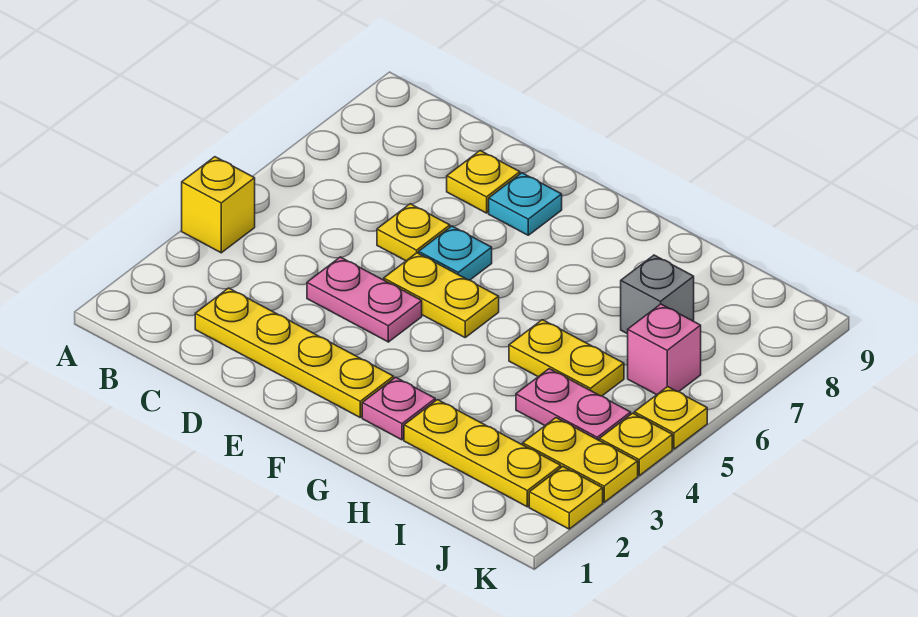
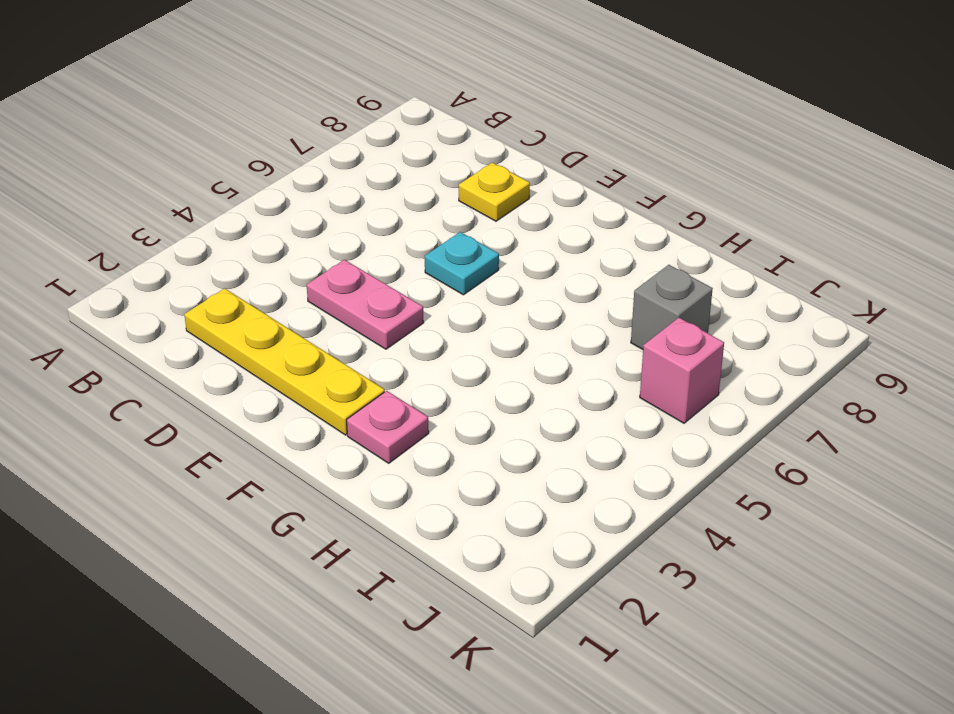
none -> yellow 1x1 brick [182,157,255,253]
none -> yellow 1x1 plate [377,204,450,261]
none -> yellow 1x2 plate [384,253,499,337]

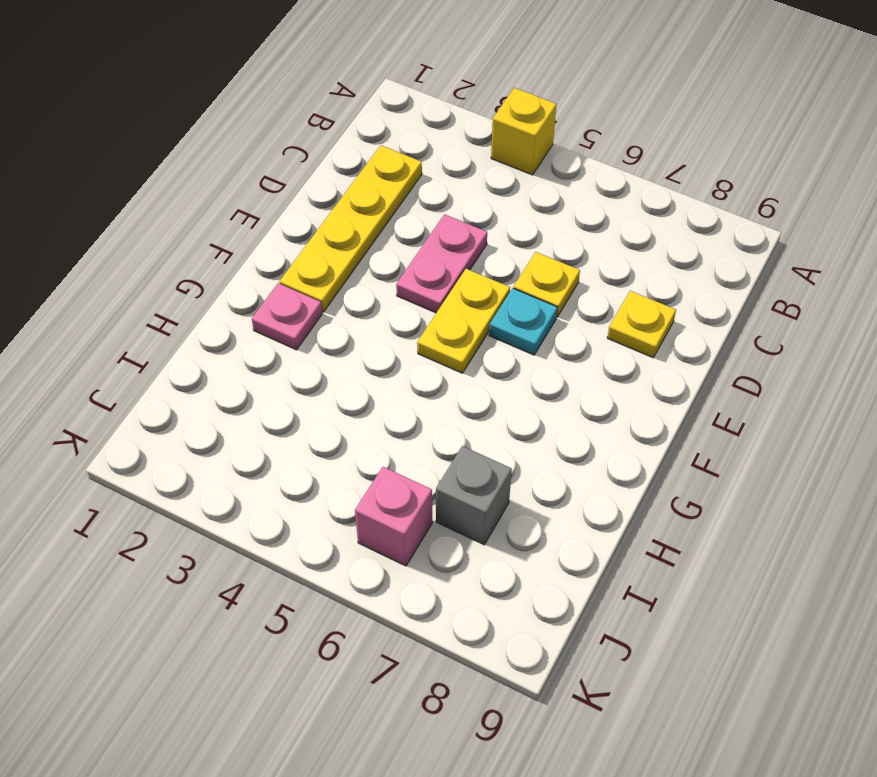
none -> cyan 1x1 plate [489,173,562,235]
none -> yellow 1x3 plate [404,400,561,507]
none -> yellow 1x2 plate [509,320,624,396]

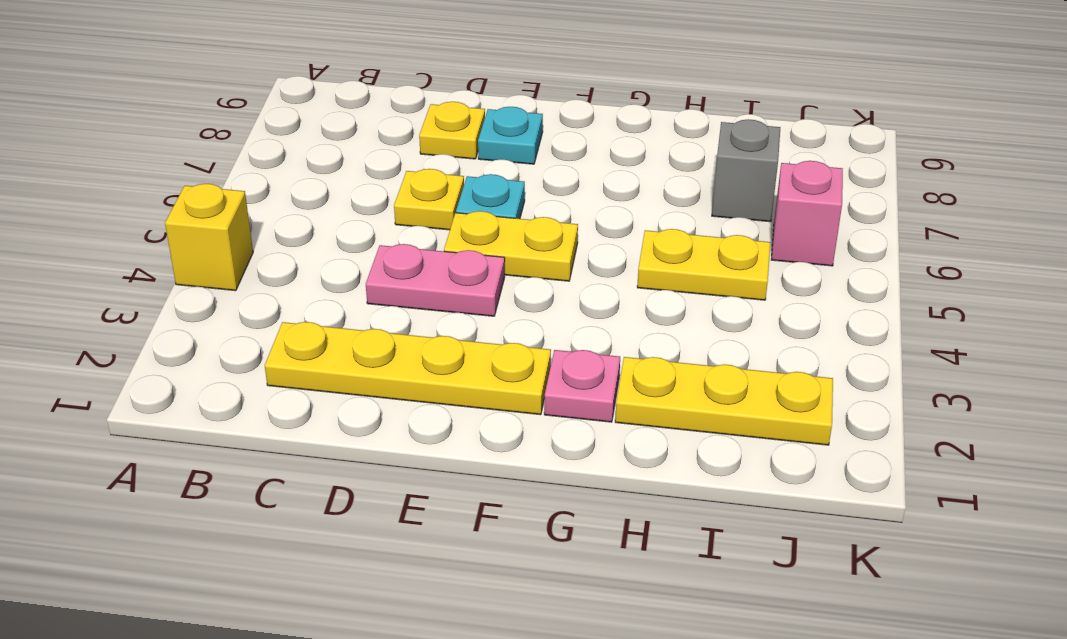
none -> pink 1x2 plate [516,369,631,440]
none -> yellow 1x2 plate [522,418,638,502]
none -> yellow 1x1 plate [529,467,603,529]

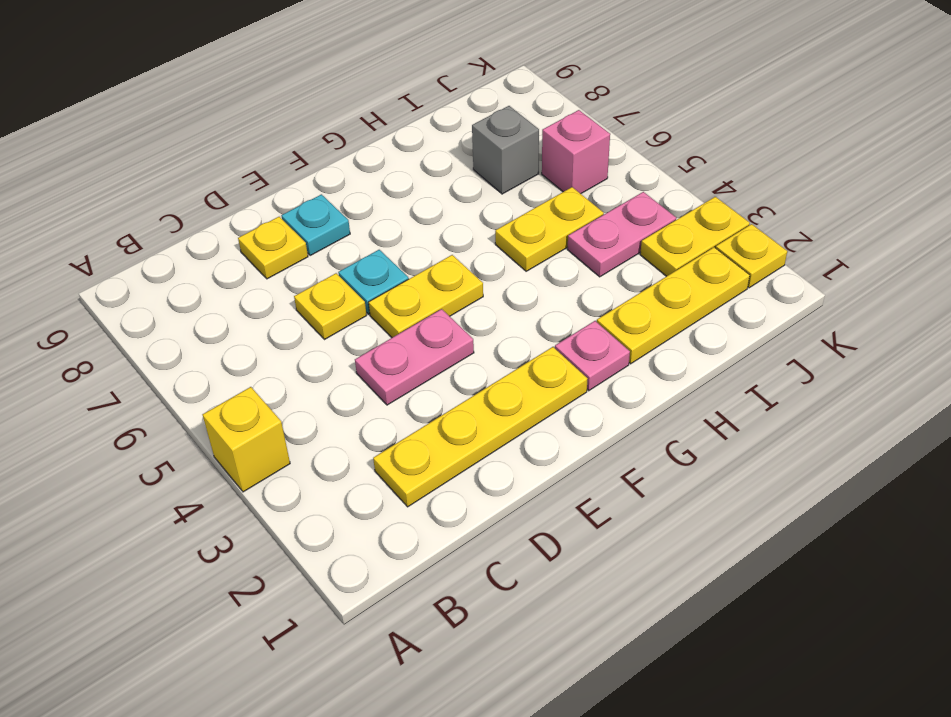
none -> yellow 1x1 plate [599,413,672,476]
none -> yellow 1x1 plate [634,387,707,449]

